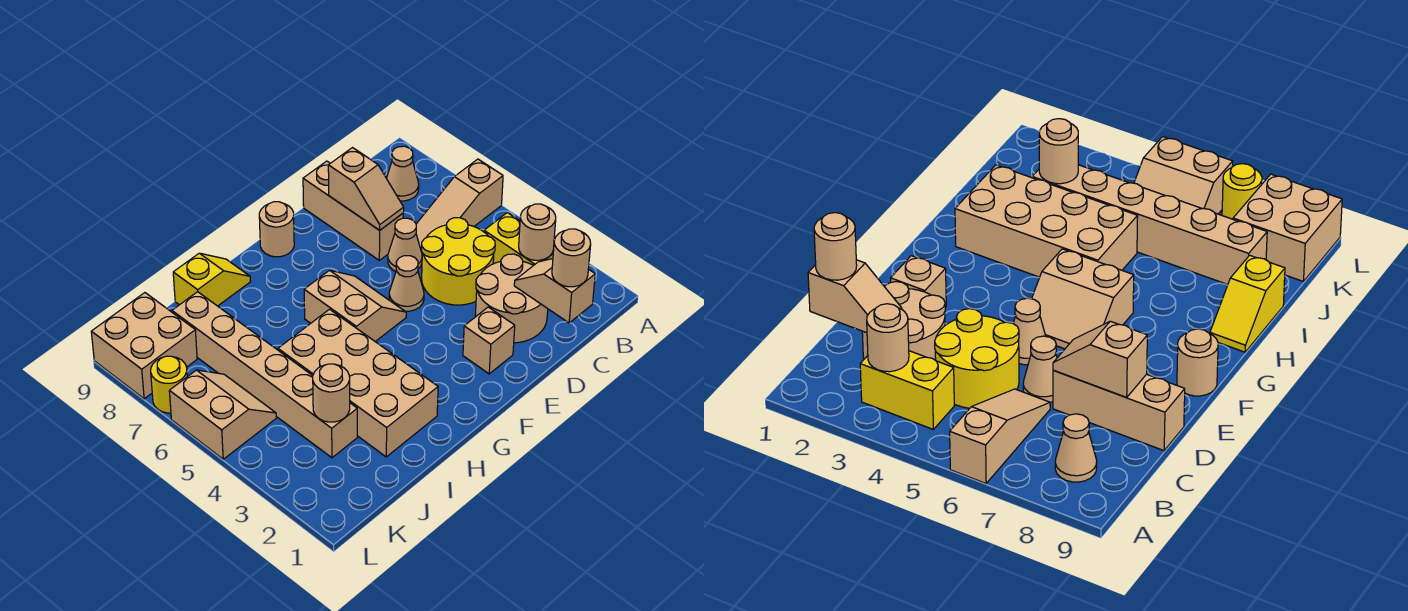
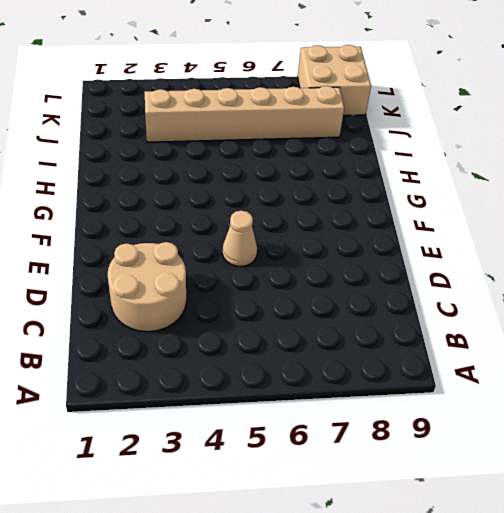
none -> tan 1x3 slope [416,159,503,252]
none -> yellow 1x2 brick [484,213,554,265]
none -> tan 1x1 cone [386,146,419,201]

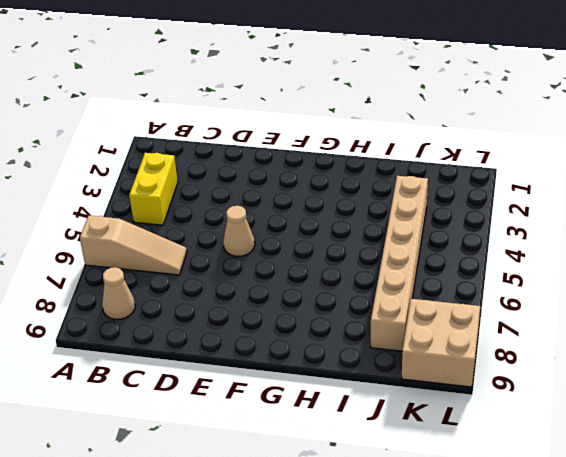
none -> tan 2x2 round brick [475,254,548,343]
none -> yellow 2x2 round brick [422,218,495,305]
none -> tan 1x1 cone [388,218,422,271]

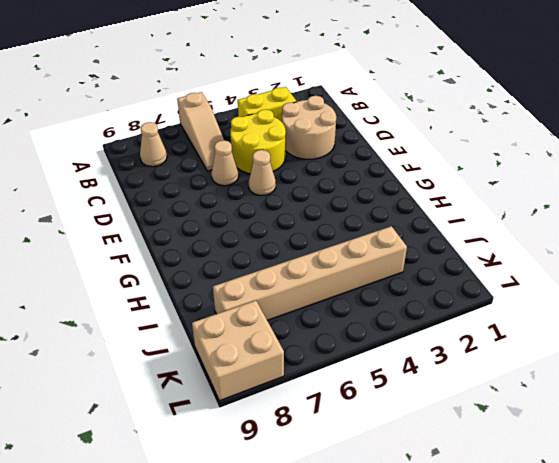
none -> tan 1x3 brick [303,161,403,260]
none -> tan 1x1 brick [463,307,515,374]
none -> tan 2x2 slope [304,270,406,341]

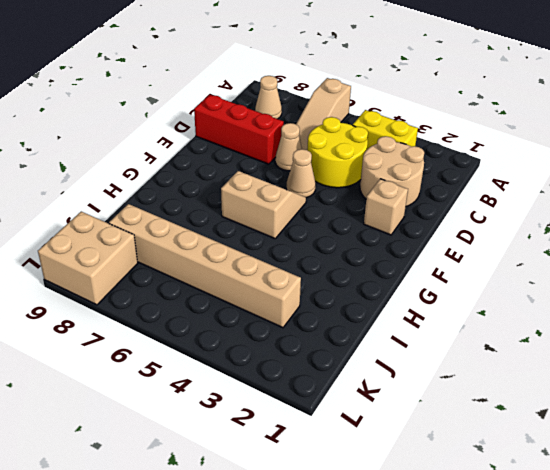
red 1x3 brick [194,95,284,164] -> tan 1x3 brick [303,161,403,260]
none -> tan 1x1 round brick [259,202,294,257]
none -> tan 2x4 brick [278,309,438,457]
none -> yellow 1x2 slope [173,253,250,306]

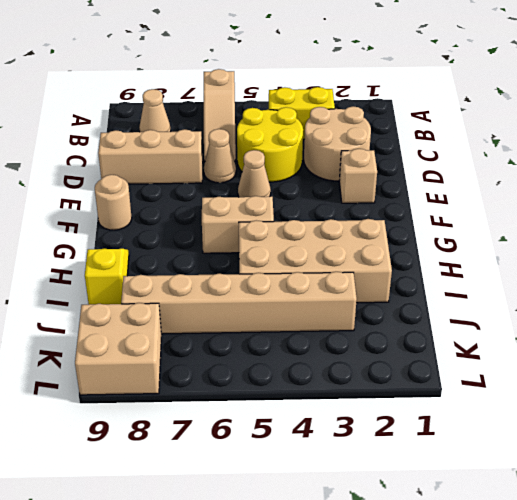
none -> tan 2x2 slope [169,370,276,459]
none -> yellow 1x1 round brick [151,356,187,413]
none -> tan 1x1 round brick [519,204,556,260]

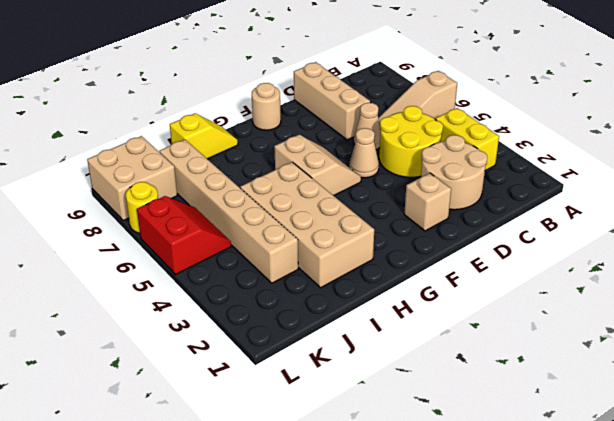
red 2x2 slope [137,196,231,274] -> tan 2x2 slope [169,370,276,459]
none -> tan 1x1 cone [386,146,419,201]
none -> tan 1x1 round brick [519,204,556,260]
none -> tan 1x2 slope [514,259,595,323]

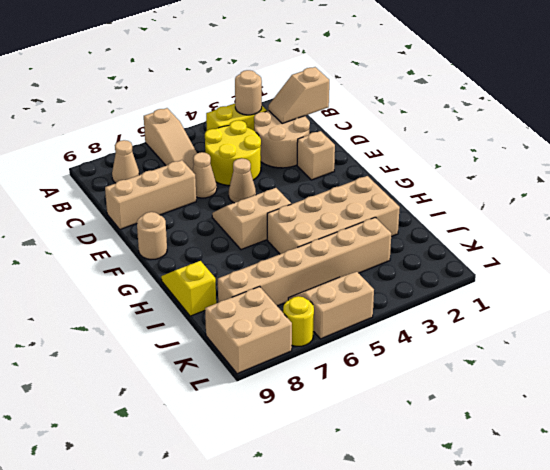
none -> tan 1x2 slope [328,148,404,230]
none -> tan 1x1 round brick [313,364,350,422]
none -> tan 1x1 round brick [552,229,591,287]

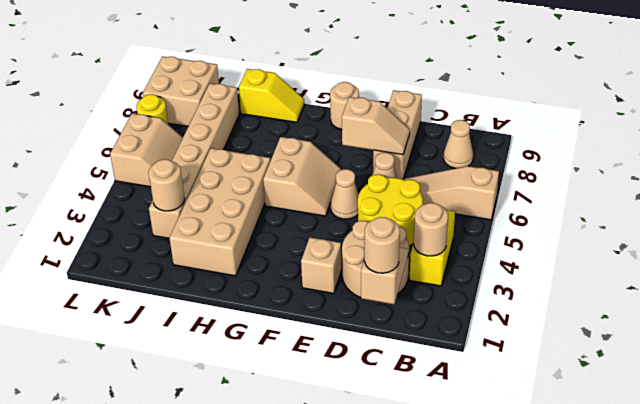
tan 1x2 slope [342,97,410,155] -> tan 1x2 slope turned to [328,148,404,230]

